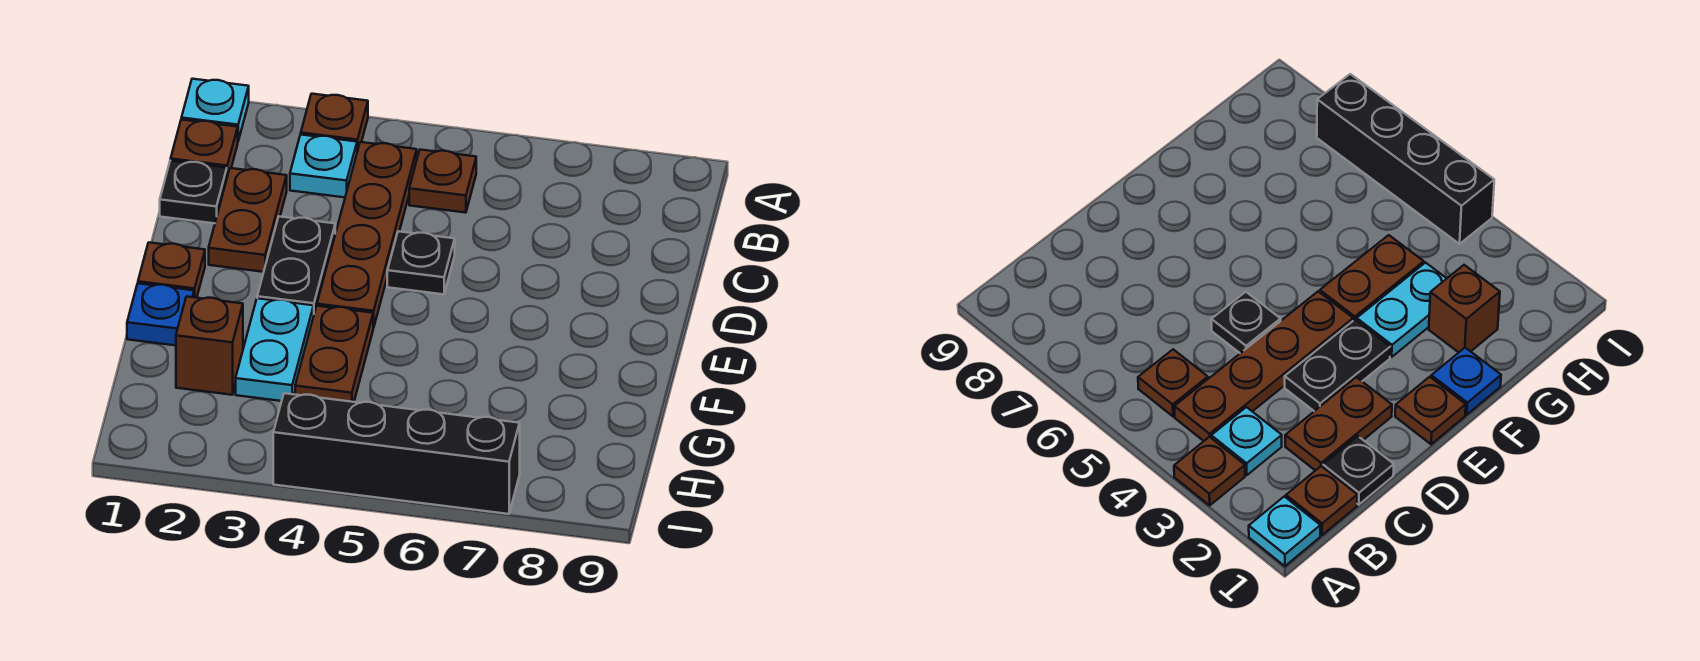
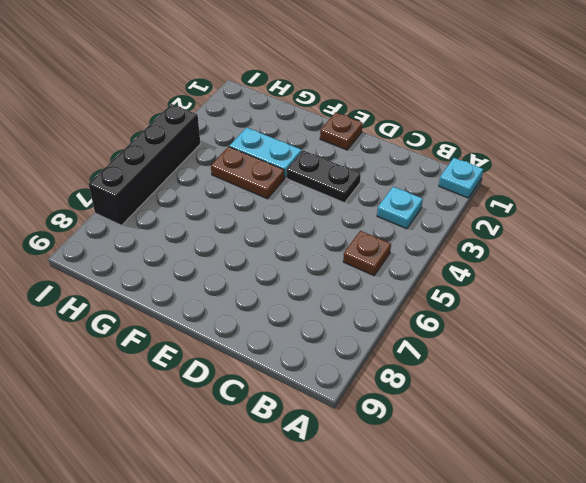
none -> brown 1x1 plate [301,94,368,151]
none -> brown 1x1 plate [171,120,238,176]
none -> brown 1x4 plate [317,142,417,328]

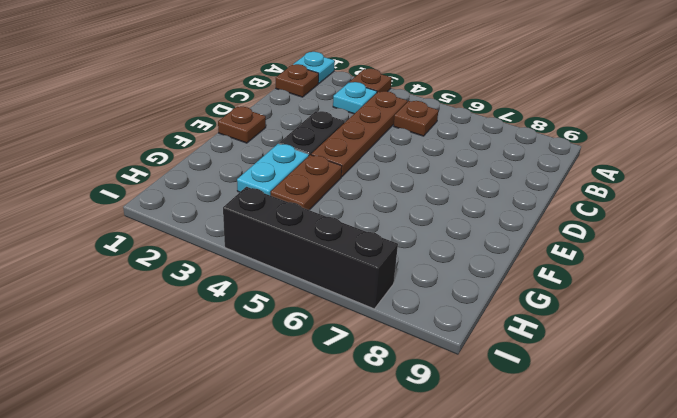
none -> black 1x1 plate [160,161,227,223]
none -> brown 1x2 plate [209,168,287,272]
none -> black 1x1 plate [387,231,455,294]

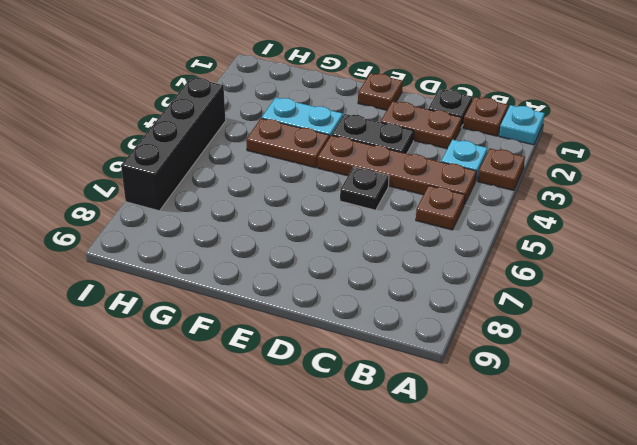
none -> blue 1x1 plate [127,283,194,345]
none -> brown 1x1 brick [176,297,243,395]

